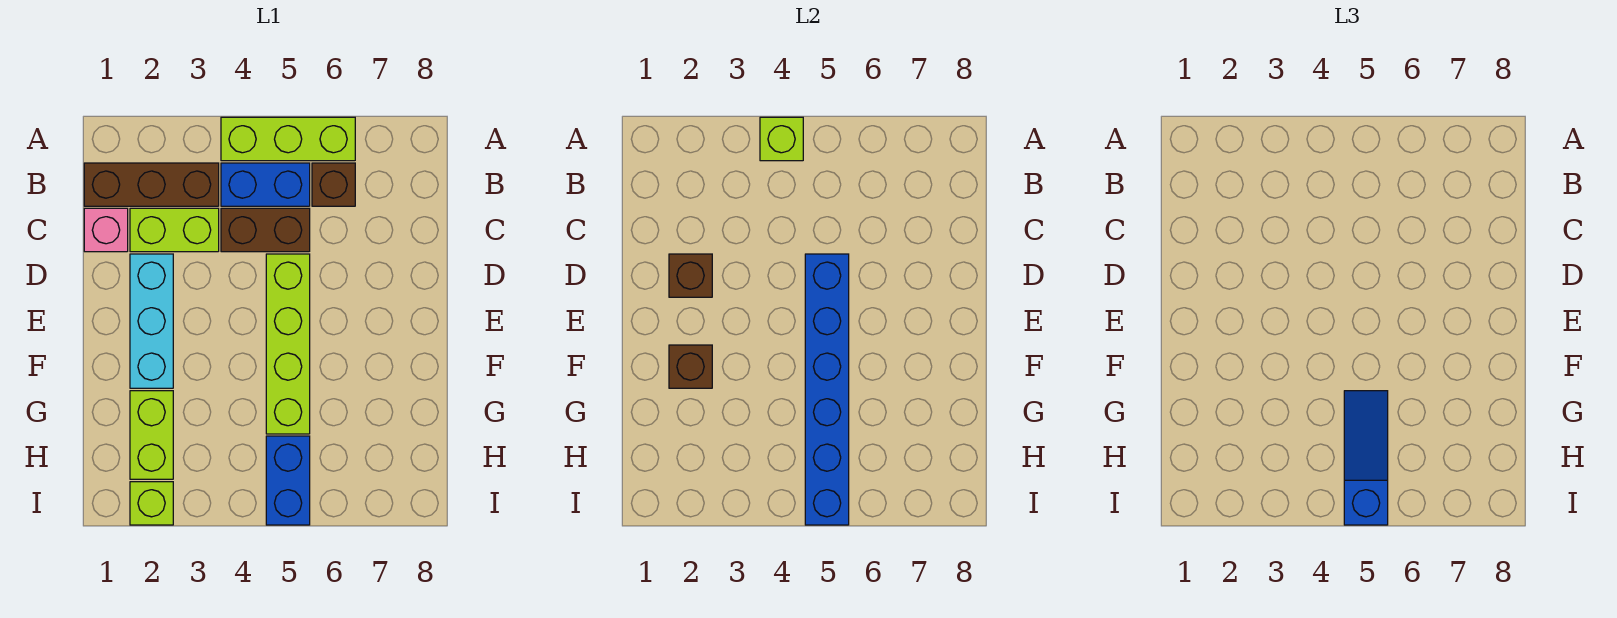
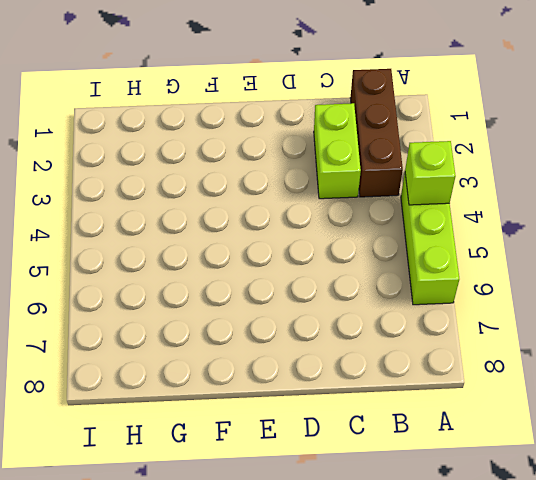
none -> blue 1x2 brick [221,163,310,206]
none -> brown 1x1 brick [312,163,355,206]
none -> pink 1x1 brick [84,208,128,252]

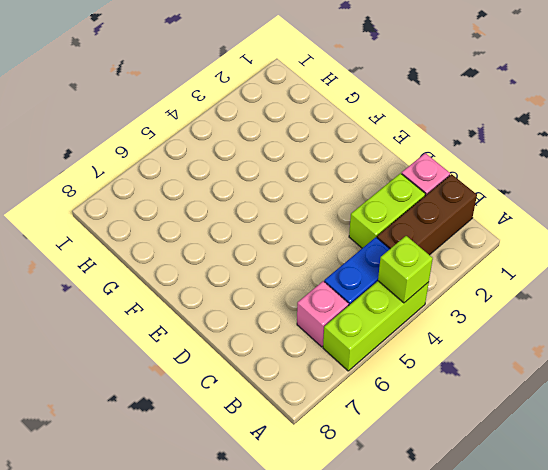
pink 1x1 brick [297,281,349,347] -> brown 1x1 brick [312,163,355,206]
none -> brown 1x2 brick [221,208,310,252]
none -> cyan 1x3 brick [130,254,173,388]
none -> lime 1x4 brick [266,254,310,434]

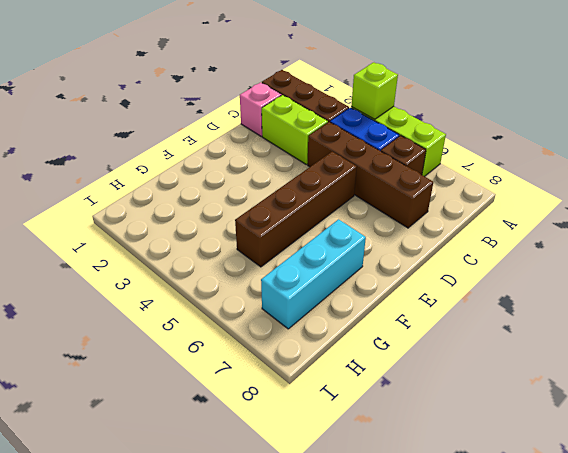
brown 1x4 brick [308,122,433,228] -> brown 1x2 brick [221,208,310,252]
brown 1x4 brick [235,152,357,267] -> lime 1x4 brick [266,254,310,434]
cyan 1x3 brick [261,219,366,329] -> cyan 1x3 brick moved to [130,254,173,388]
none -> lime 1x2 brick [130,391,173,479]
none -> blue 1x2 brick [266,436,310,525]
none -> lime 1x1 brick [130,482,173,525]

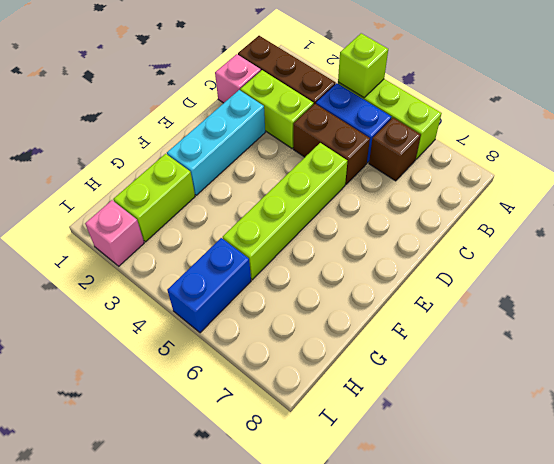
pink 1x1 brick [85,200,144,266] -> lime 1x1 brick [130,482,173,525]
none -> brown 1x1 brick [669,254,712,297]
none -> blue 1x6 brick [805,254,849,525]
none -> brown 1x1 brick [669,345,712,388]

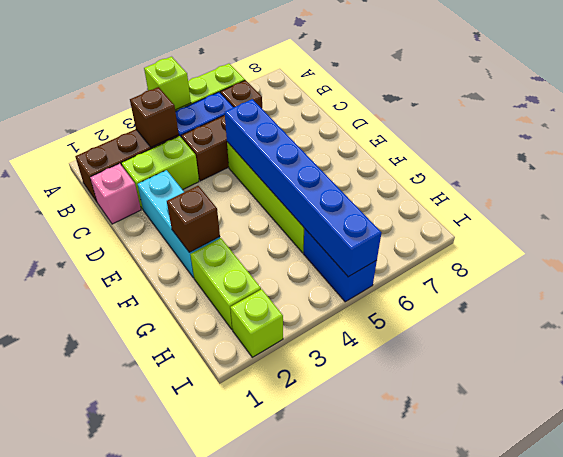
brown 1x1 brick [130,87,179,147] -> brown 1x1 brick moved to [669,254,712,297]
none -> blue 1x3 slope [1344,391,1388,525]

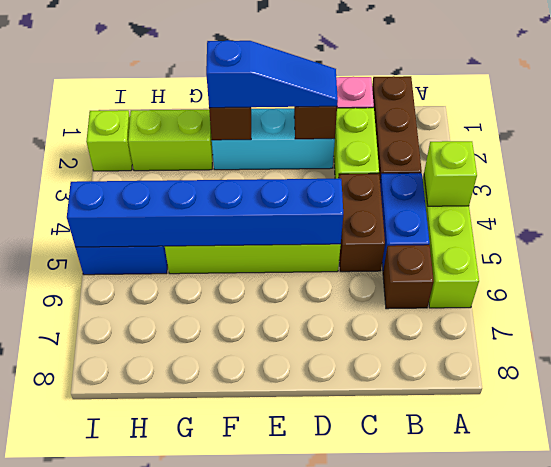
blue 1x3 slope [206,40,338,108] -> blue 1x3 slope moved to [1344,391,1388,525]

